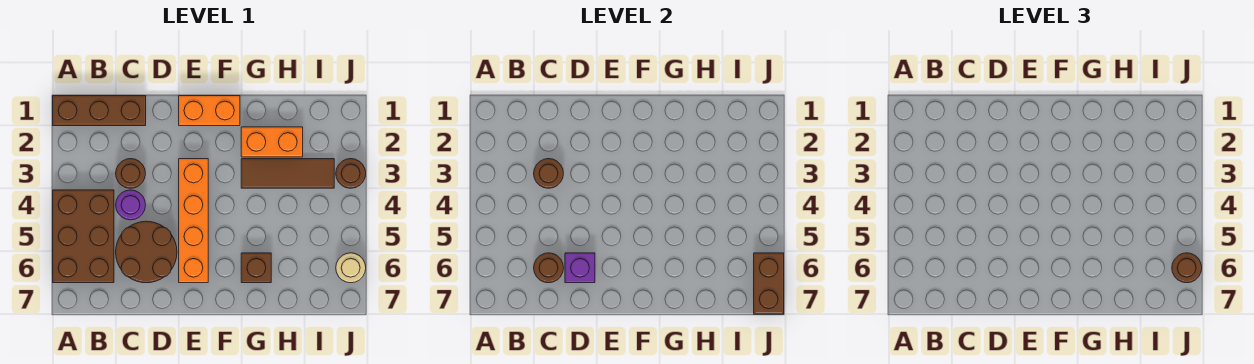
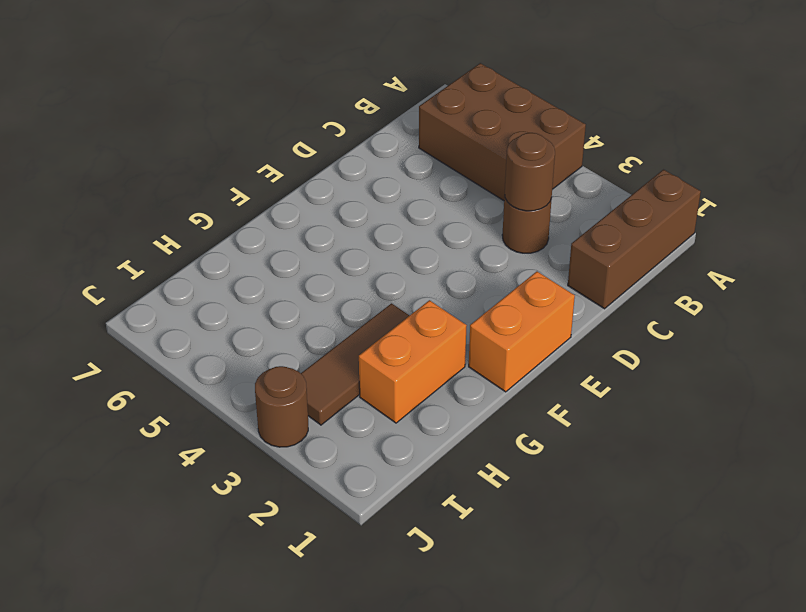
none -> purple 1x1 round brick [116,190,145,220]
none -> brown 2x2 round brick [116,221,177,283]
none -> orange 1x4 brick [179,159,208,283]

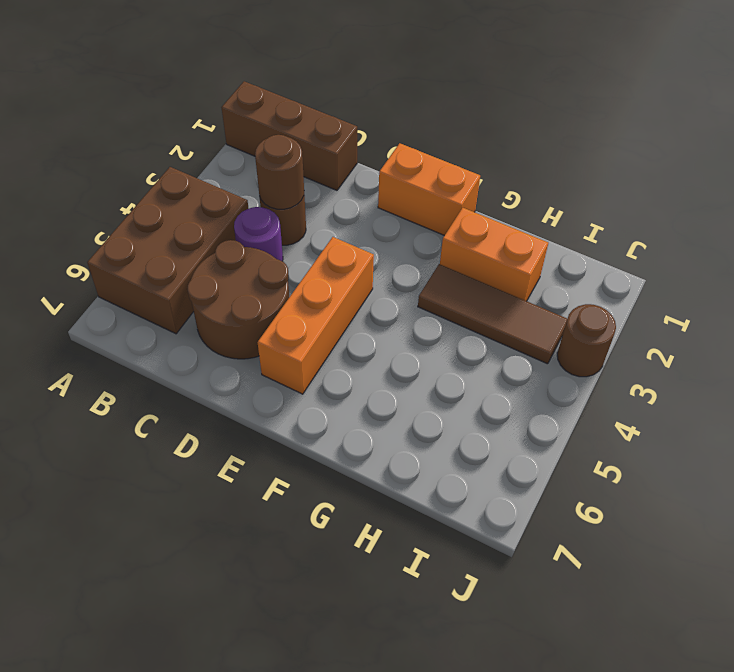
orange 1x3 brick [257,237,374,394] -> orange 1x4 brick [179,159,208,283]
none -> brown 1x1 brick [241,253,271,283]
none -> tan 1x1 round brick [336,253,366,283]
none -> brown 1x1 round brick [534,253,563,283]

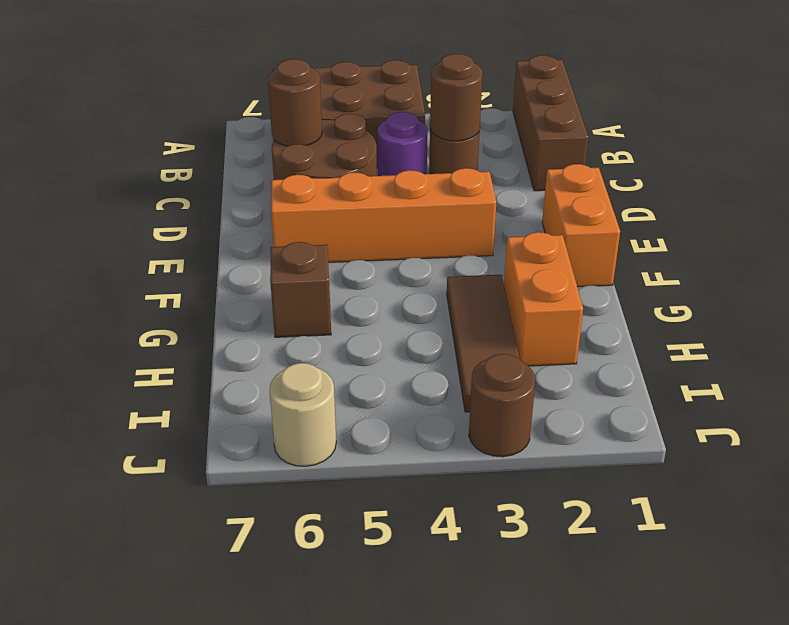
none -> purple 1x1 brick [565,253,595,283]
none -> brown 1x2 brick [754,253,784,314]
none -> brown 1x1 round brick [1172,253,1202,283]

